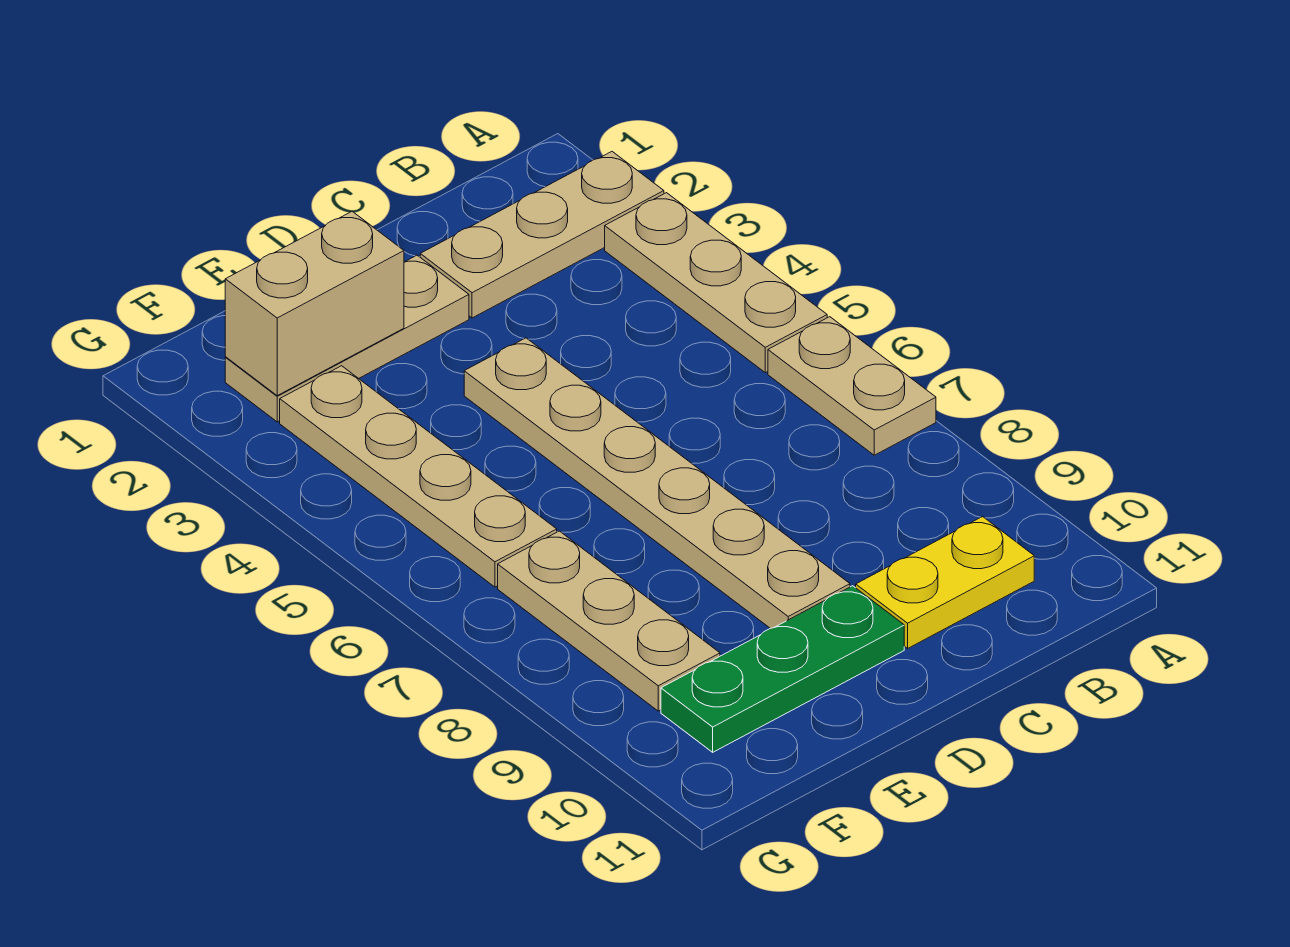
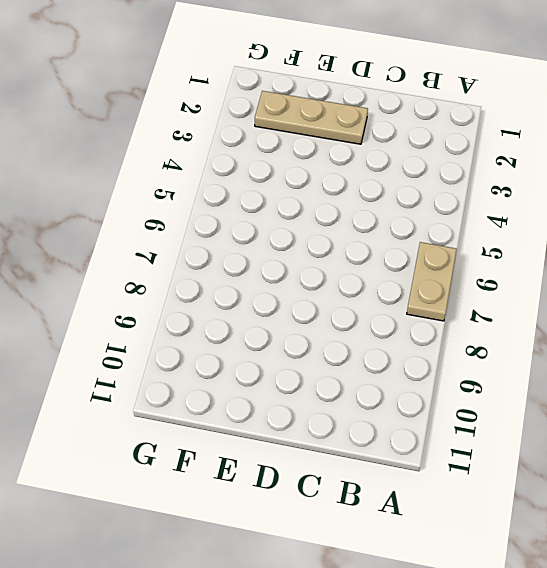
none -> tan 1x3 plate [420,152,664,318]
none -> tan 1x3 plate [605,193,827,373]

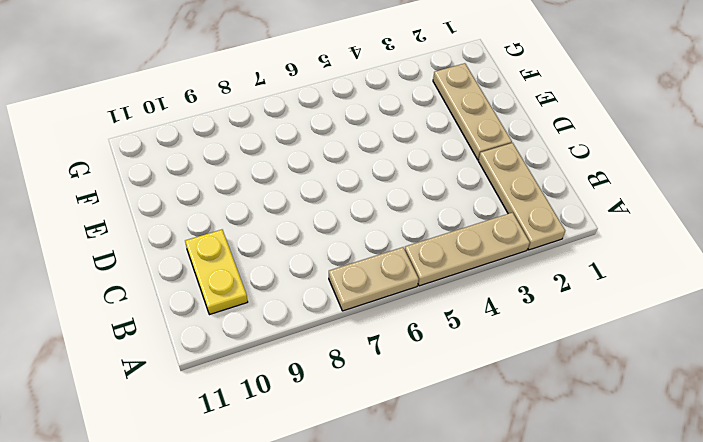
none -> tan 1x6 plate [464,338,850,628]
none -> green 1x3 plate [661,586,904,752]

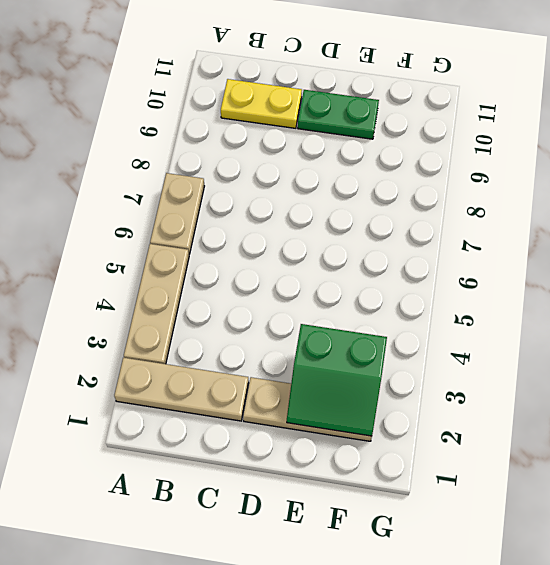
green 1x2 plate [298,90,379,139] -> green 1x3 plate [661,586,904,752]
green 2x2 slope [287,324,387,436] -> tan 1x2 brick [225,211,404,396]
none -> tan 1x6 plate [464,338,850,628]
none -> tan 1x4 plate [280,366,557,587]

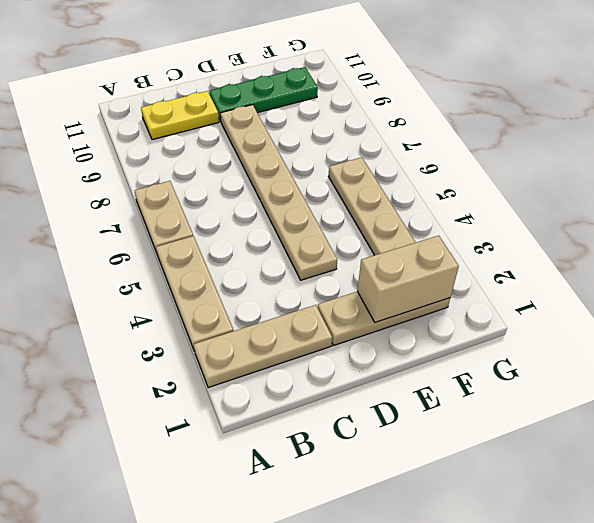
none -> tan 1x3 plate [498,531,720,711]

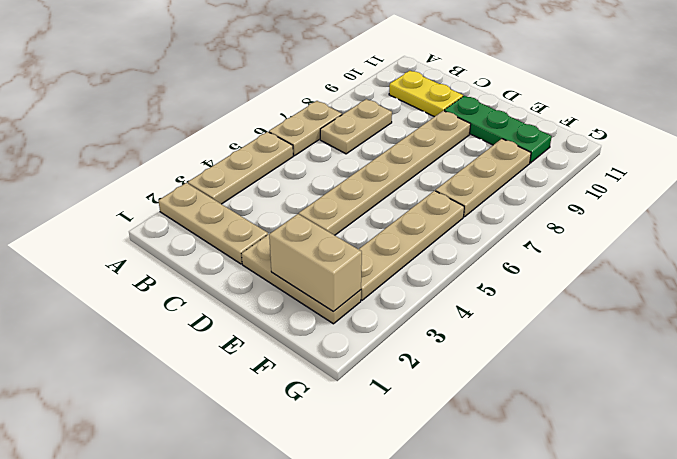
tan 1x2 plate [320,99,392,154] -> none

